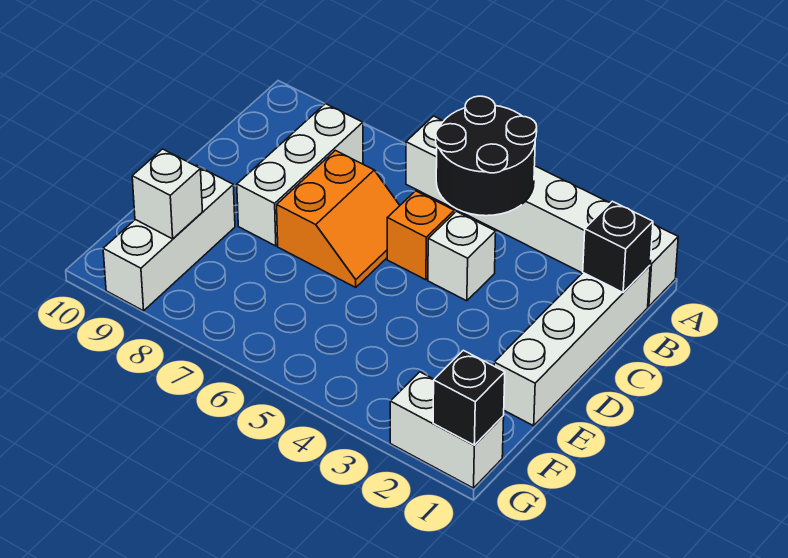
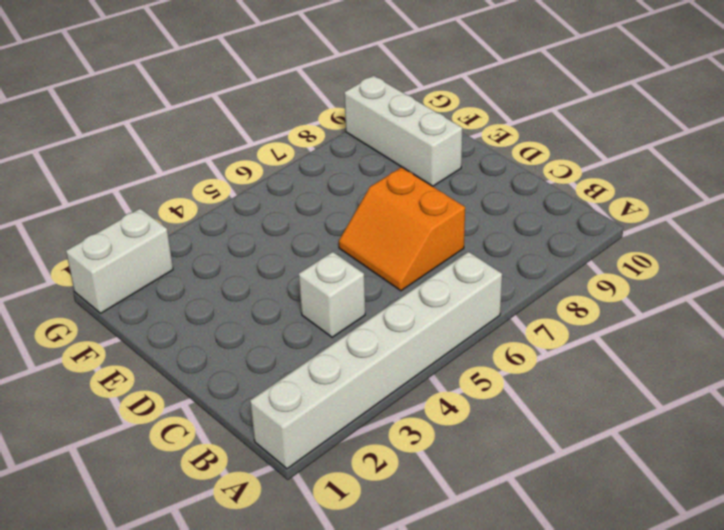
none -> white 1x4 brick [494,266,650,426]
none -> white 1x3 brick [237,104,363,246]
none -> orange 1x1 brick [387,191,454,280]

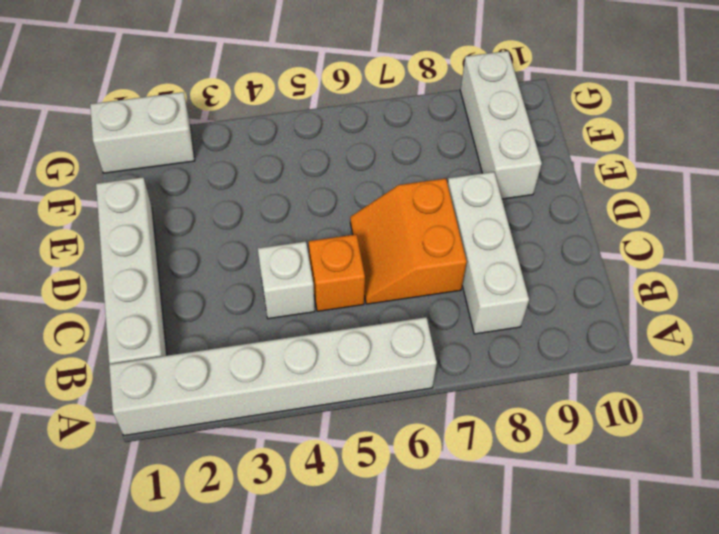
none -> black 2x2 round brick [436,96,537,216]
none -> black 1x1 brick [583,201,653,292]
none -> white 1x1 brick [132,149,202,239]

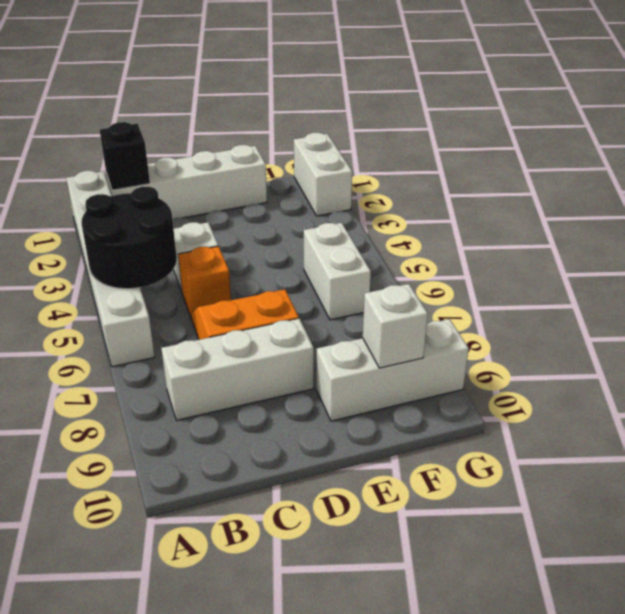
white 1x2 brick [304,223,371,320] -> none
none -> black 1x1 brick [433,350,505,445]

